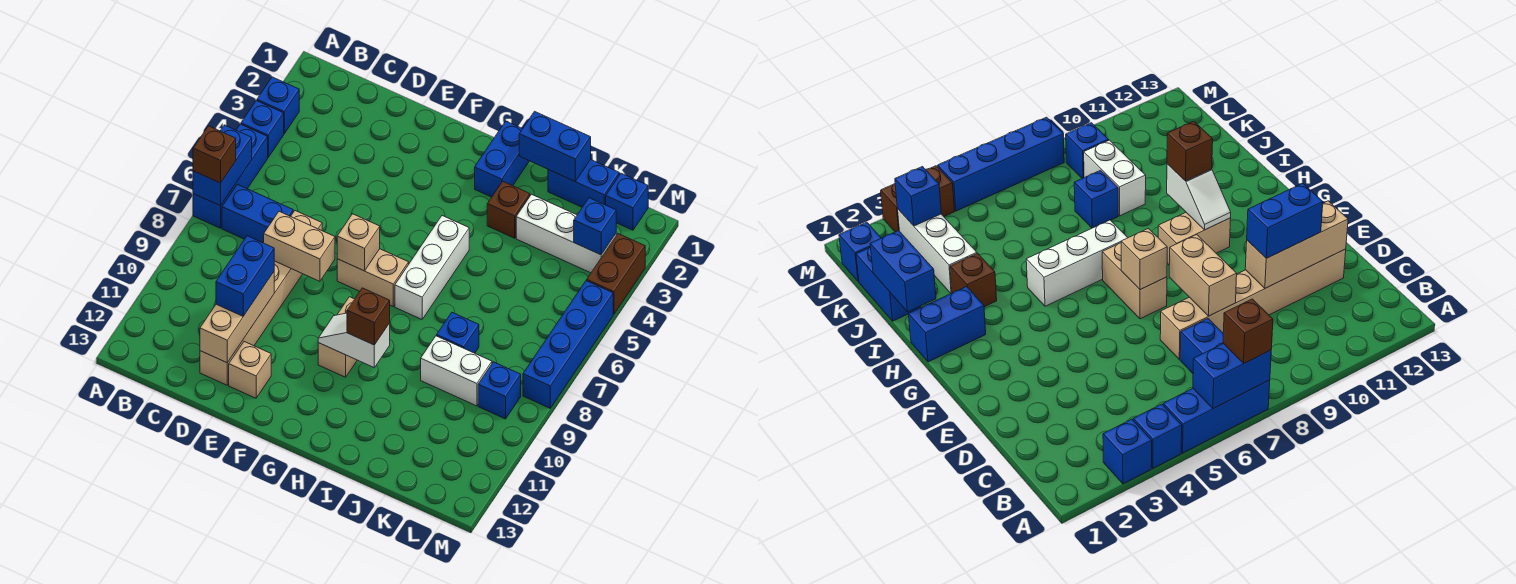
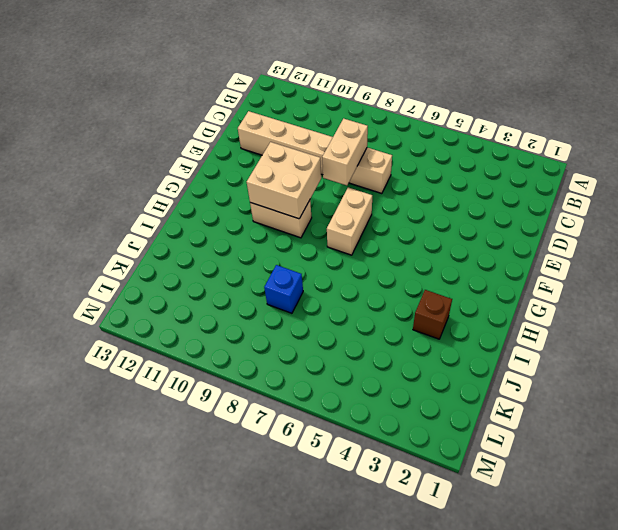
tan 2x2 brick [247,142,321,219] -> white 1x2 slope [318,313,390,368]
none -> blue 1x1 brick [257,77,299,134]
none -> blue 1x1 brick [241,101,284,157]
none -> blue 1x3 brick [193,124,268,228]

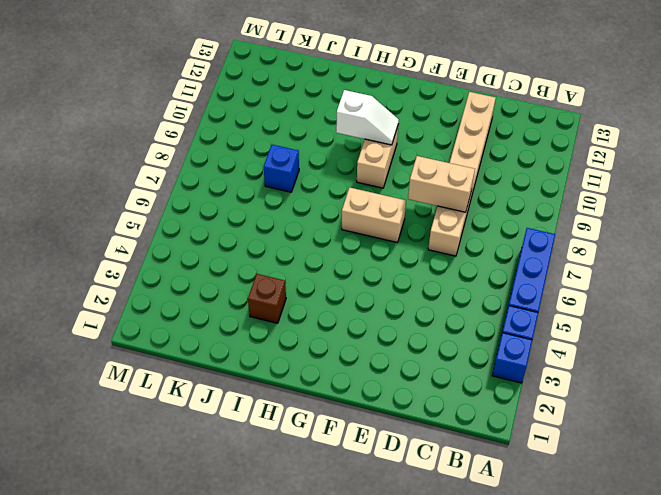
none -> blue 1x2 brick [222,184,293,243]
none -> tan 1x1 brick [229,342,271,398]
none -> blue 1x2 brick [475,121,529,197]

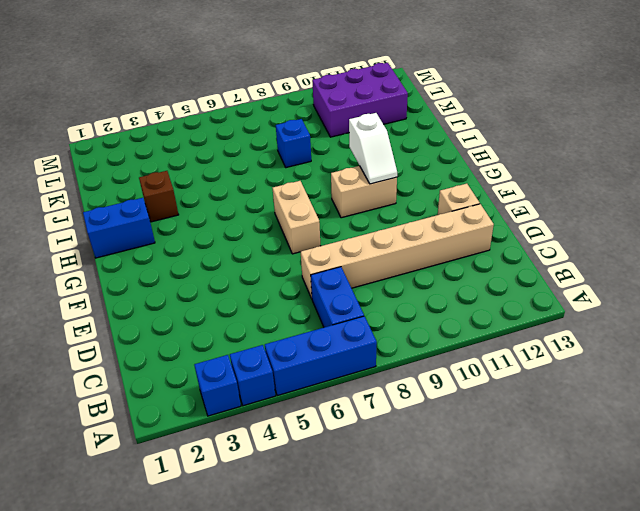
purple 2x3 brick [312,63,408,137] -> none
none -> white 1x3 brick [395,216,469,319]
none -> blue 1x2 brick [548,160,619,207]
none -> white 1x3 brick [516,194,616,273]

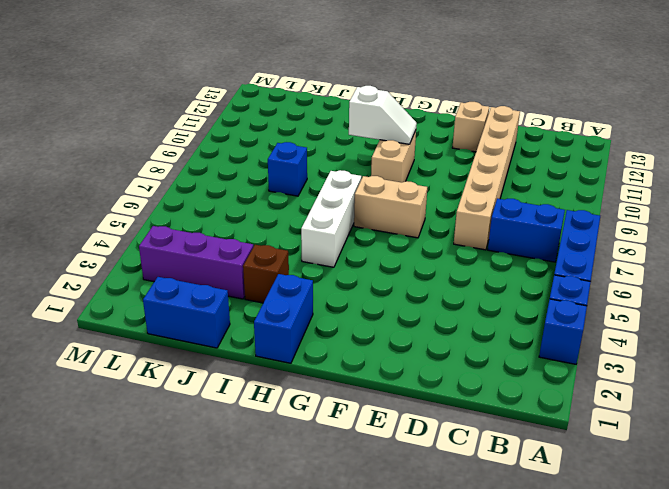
purple 1x3 brick [139,226,253,299] -> white 1x3 brick [516,194,616,273]
none -> white 1x2 brick [421,336,492,406]
none -> blue 1x1 brick [606,173,648,230]
none -> blue 1x1 brick [478,362,521,419]

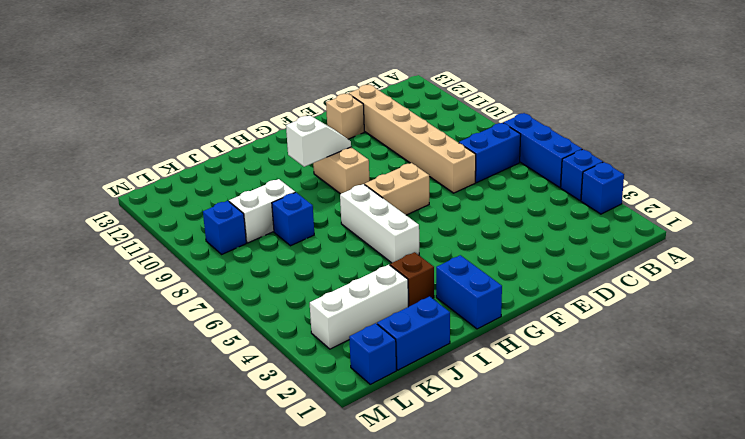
none -> brown 1x2 brick [587,234,645,314]
none -> blue 1x4 brick [523,281,613,408]
none -> blue 1x2 brick [193,125,252,206]

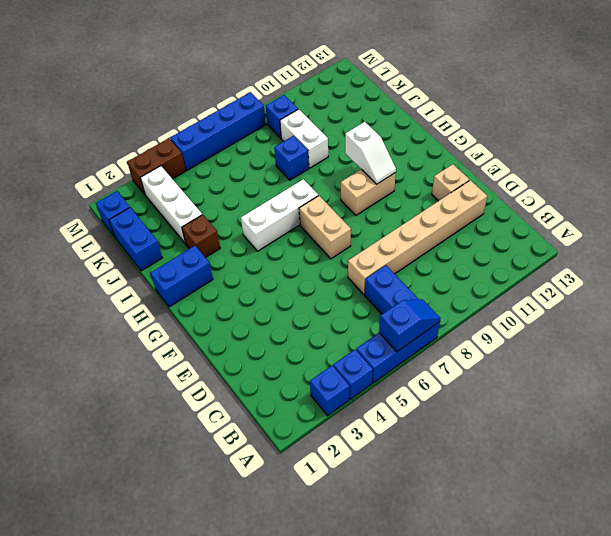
blue 1x2 slope [379,299,441,352] -> blue 1x2 brick [193,125,252,206]
none -> tan 1x2 brick [264,212,335,281]
none -> tan 1x3 brick [200,272,274,363]
none -> tan 1x1 brick [337,214,380,271]

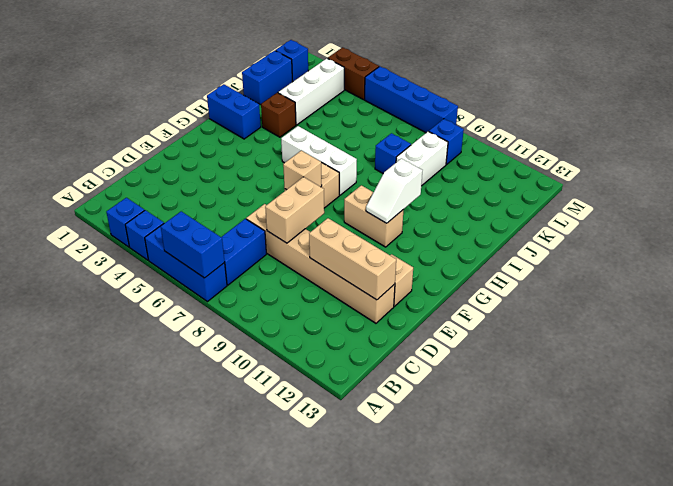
none -> blue 1x2 brick [519,111,591,182]
none -> blue 1x1 brick [574,198,616,255]
none -> brown 1x1 brick [193,126,236,183]

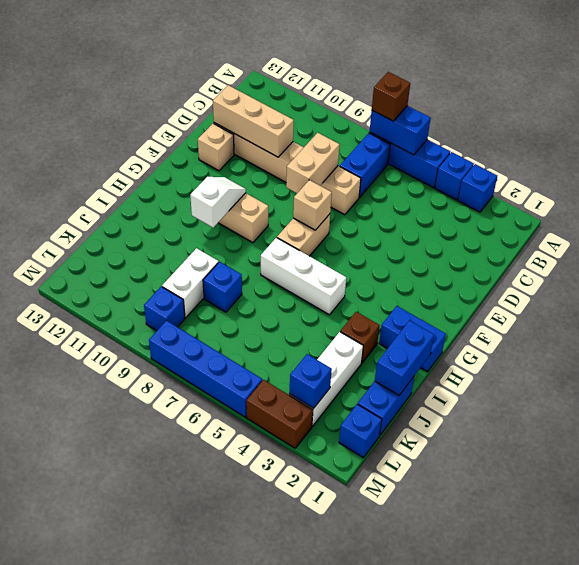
none -> blue 1x2 brick [216,236,274,316]
none -> brown 1x1 brick [347,288,390,345]

